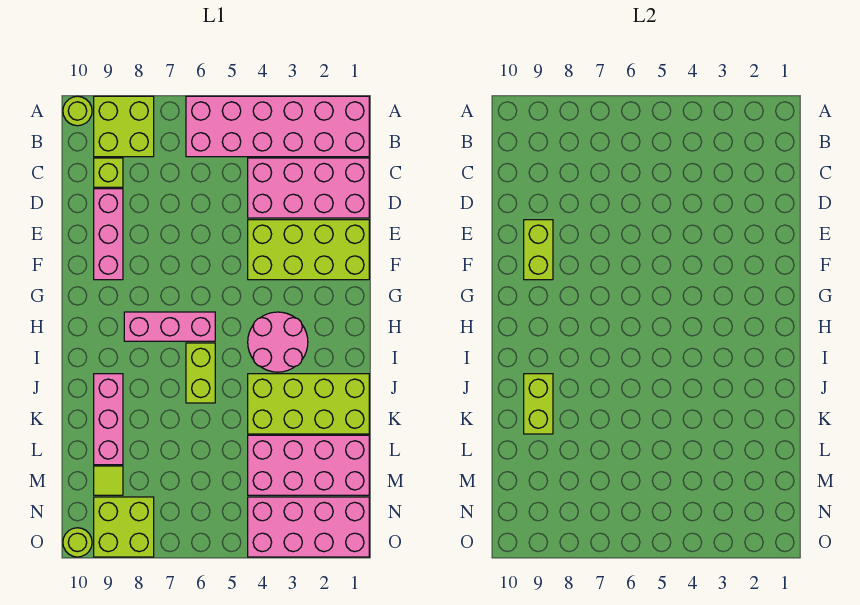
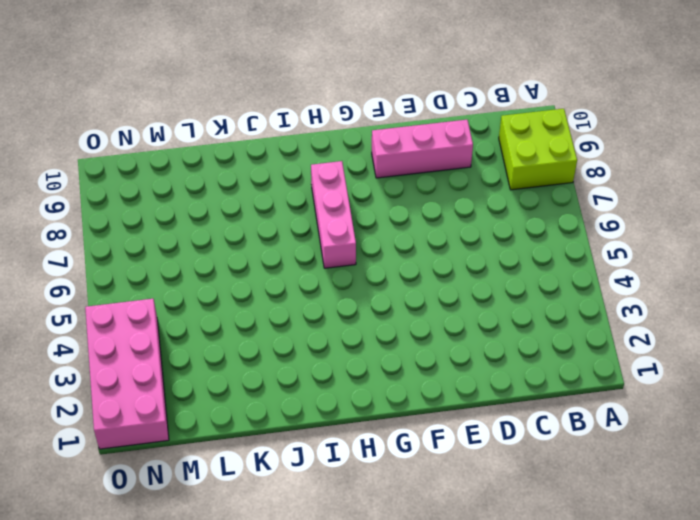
none -> pink 2x6 brick [186,96,369,157]
none -> lime 1x1 round brick [63,96,92,126]
none -> pink 2x4 brick [248,158,369,218]

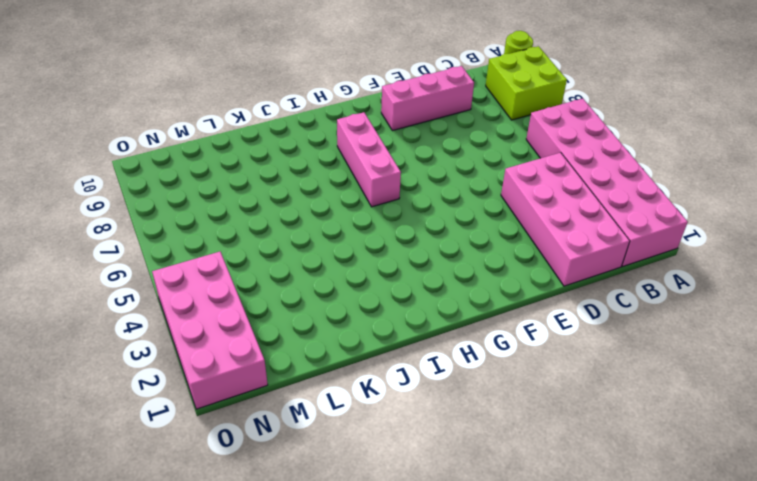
none -> lime 1x1 brick [94,158,123,187]
none -> lime 2x4 brick [248,220,369,280]
none -> pink 2x2 round brick [248,312,308,372]

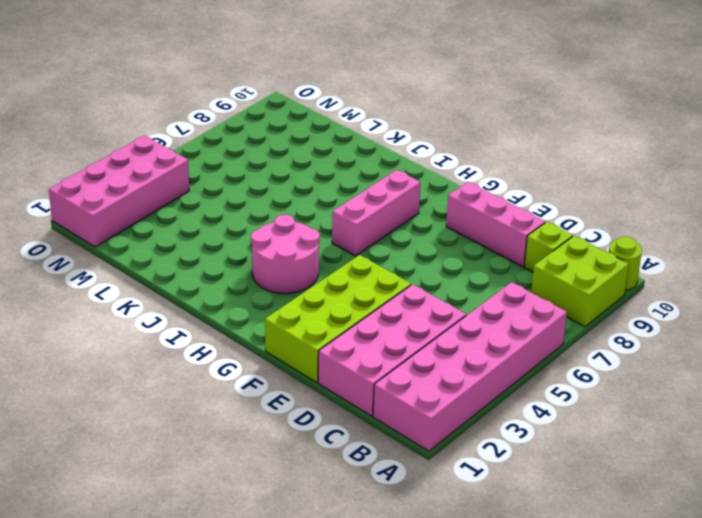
none -> lime 1x2 brick [186,343,215,403]
none -> lime 2x4 brick [248,374,369,434]
none -> pink 1x3 brick [94,374,123,465]

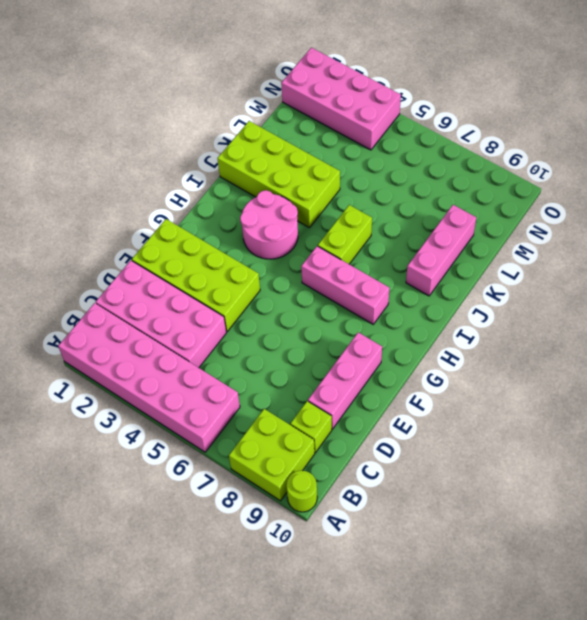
none -> pink 2x4 brick [248,435,369,495]
none -> lime 1x1 tile [94,466,123,495]
none -> lime 2x2 brick [94,497,154,557]

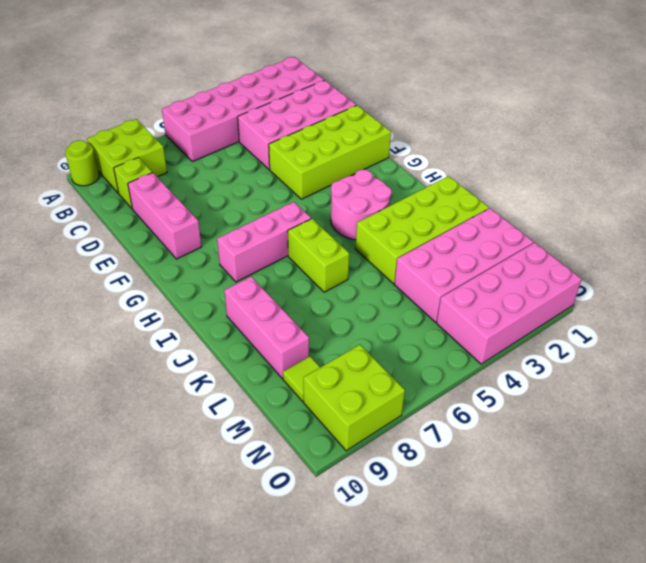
none -> lime 1x1 round brick [63,528,92,557]
none -> lime 1x2 brick [524,220,553,280]
none -> lime 1x2 brick [524,374,553,434]

